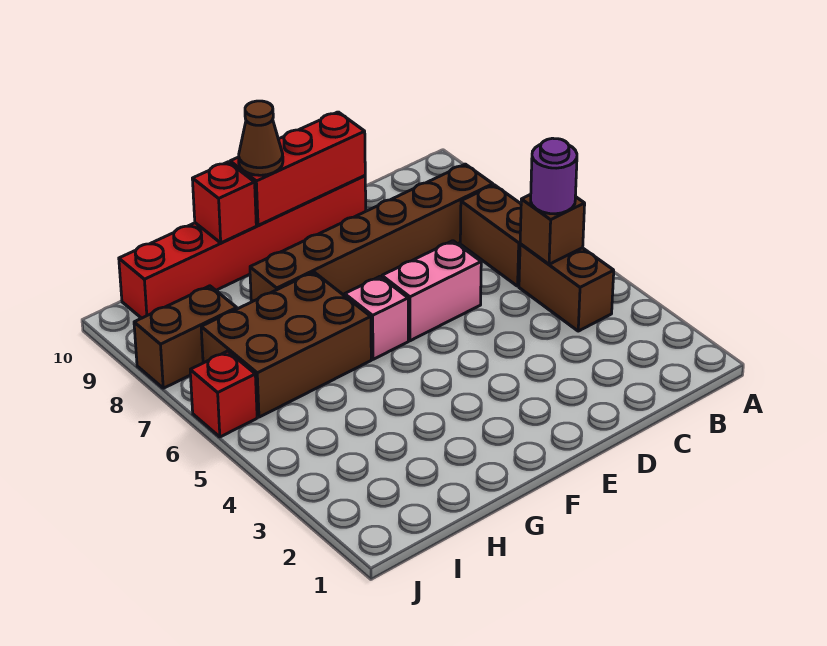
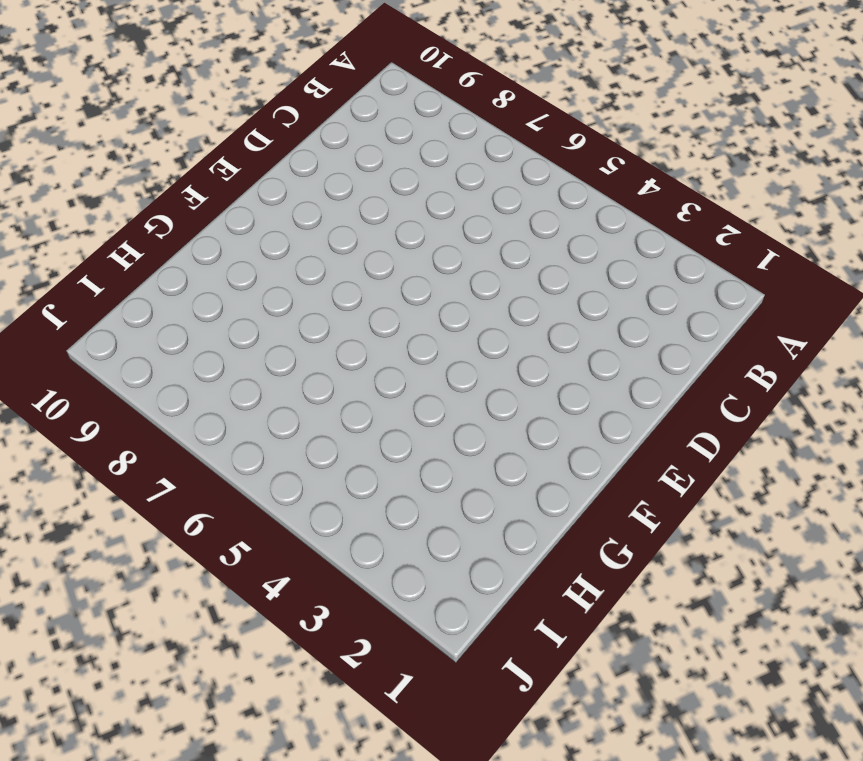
none -> brown 1x2 brick [519,244,614,331]
none -> brown 1x2 brick [460,185,521,286]
none -> brown 1x6 brick [250,164,493,302]

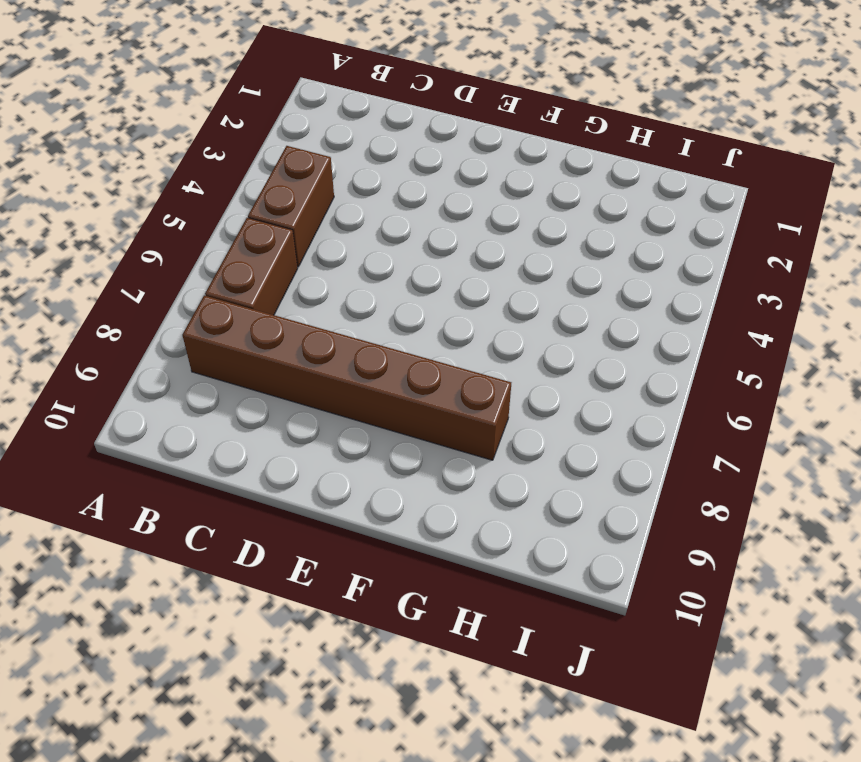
none -> pink 1x2 brick [382,241,481,341]
none -> red 1x6 brick [119,176,366,318]
none -> pink 1x1 brick [345,277,408,359]

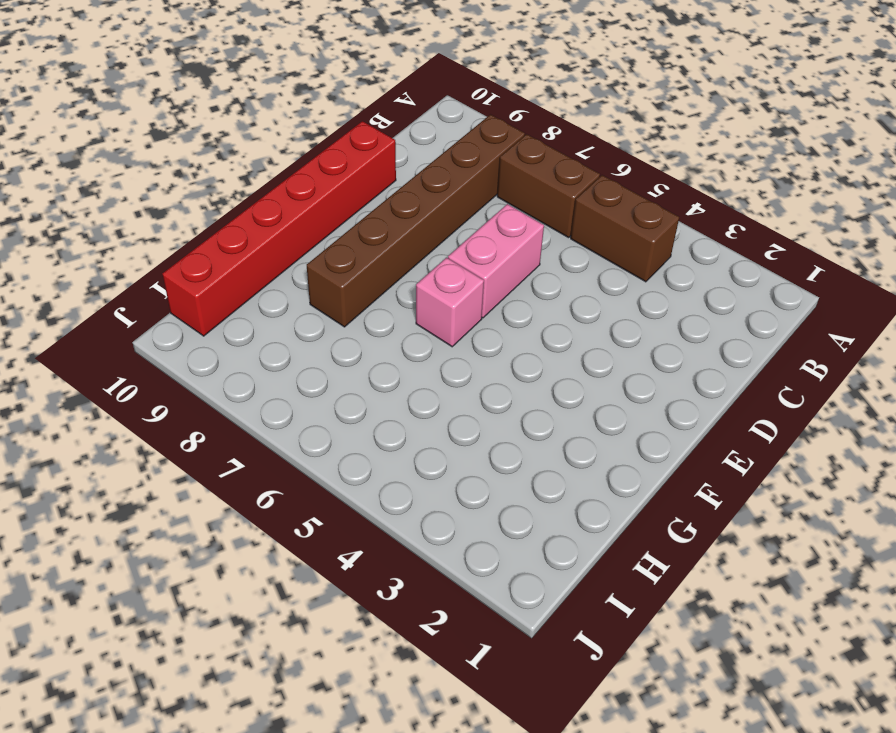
none -> brown 2x3 brick [201,272,371,417]
none -> brown 1x2 brick [134,286,237,388]
none -> red 1x1 brick [190,351,257,437]

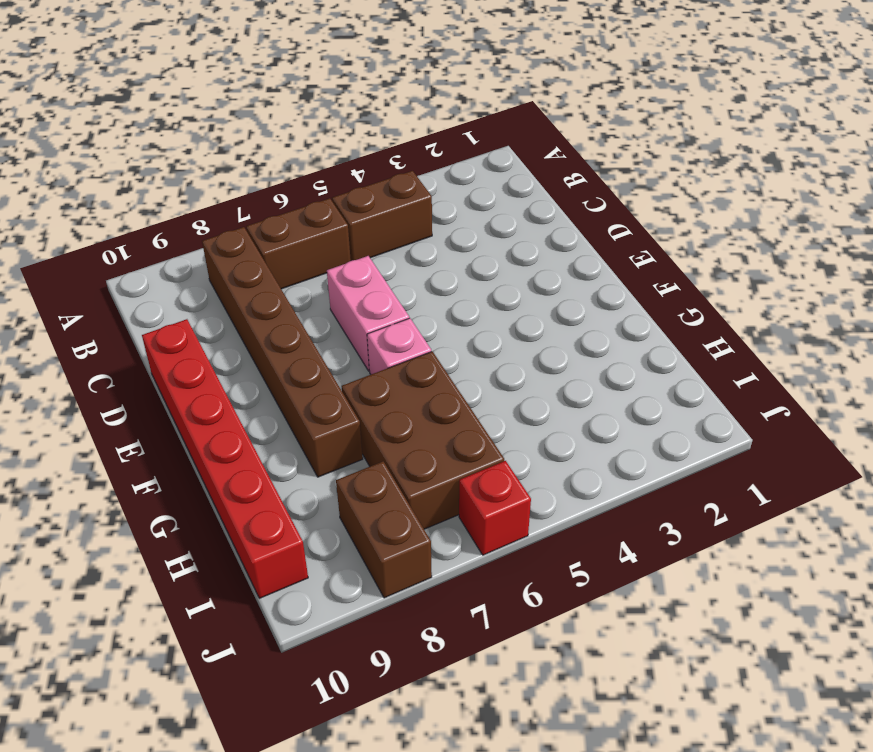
none -> brown 1x1 brick [520,194,585,264]
none -> red 1x3 brick [230,112,365,225]
none -> red 1x1 brick [192,162,256,243]

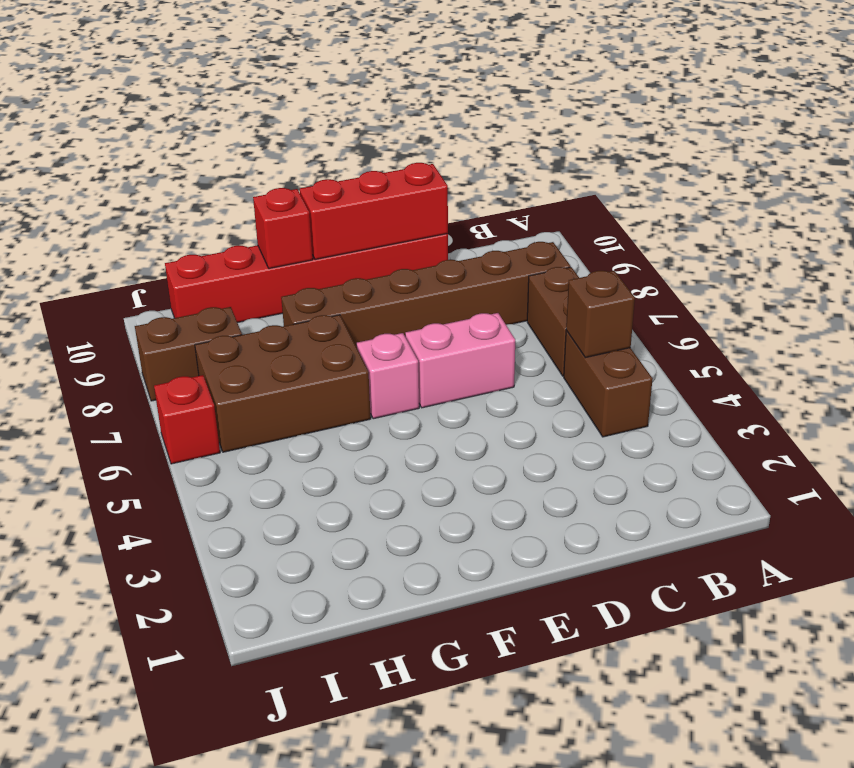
none -> purple 1x1 round brick [531,138,577,214]
none -> brown 1x1 cone [239,101,283,175]

